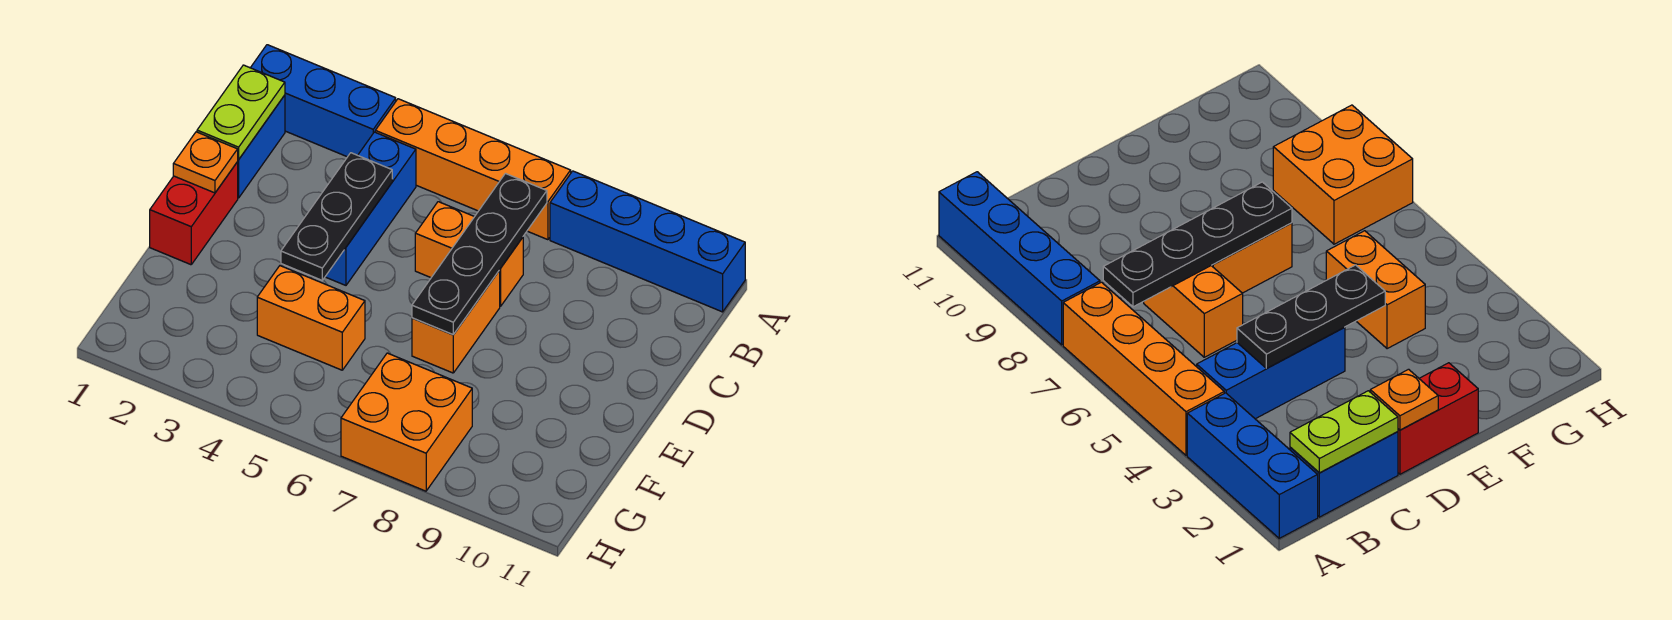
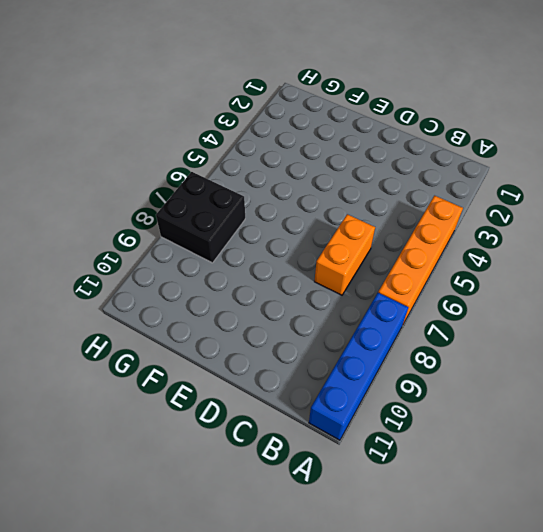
black 2x2 brick [156,172,245,263] -> orange 2x2 brick [341,353,472,491]
none -> blue 1x3 brick [251,45,396,157]
none -> blue 1x2 brick [237,95,285,198]
none -> blue 1x3 brick [325,132,416,285]

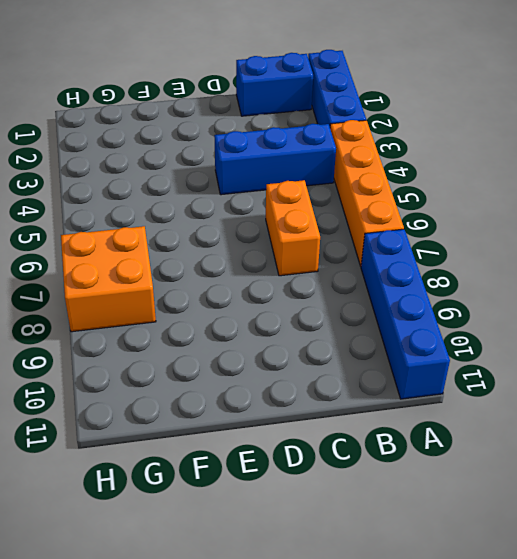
none -> red 1x2 brick [150,162,238,265]
none -> orange 1x2 brick [412,270,500,373]
none -> orange 1x2 brick [257,266,365,370]

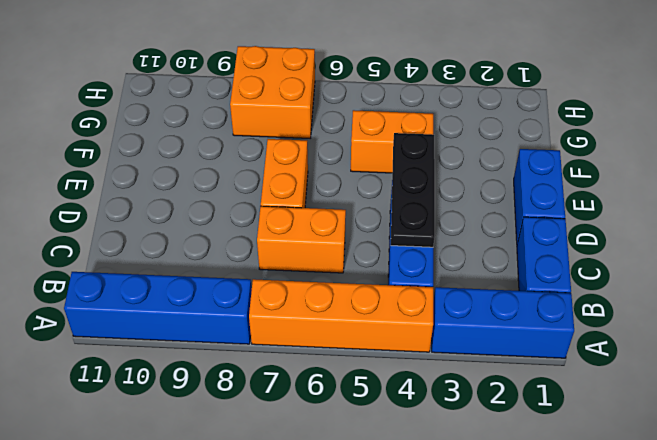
blue 1x2 brick [514,149,565,244] -> red 1x2 brick [150,162,238,265]
none -> lime 1x2 plate [197,65,285,160]
none -> black 1x4 plate [412,174,547,335]
none -> orange 1x1 plate [173,132,238,193]

